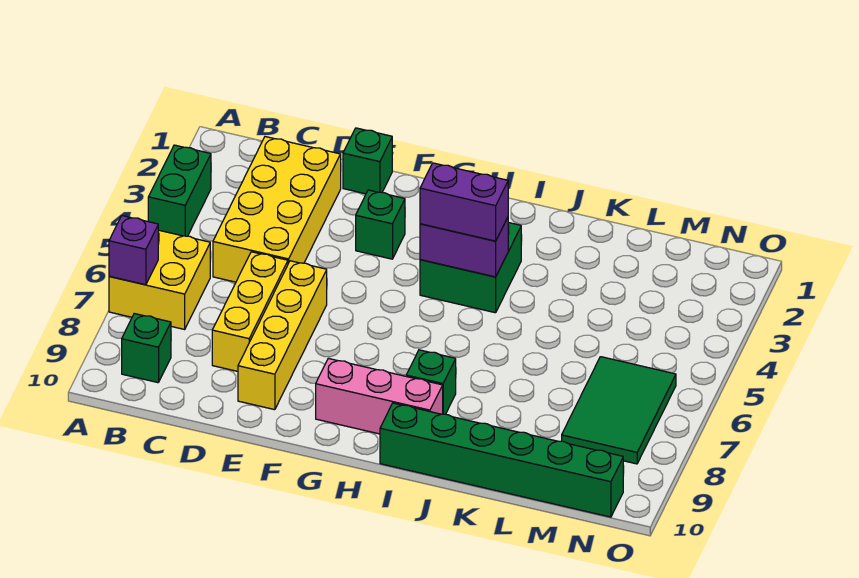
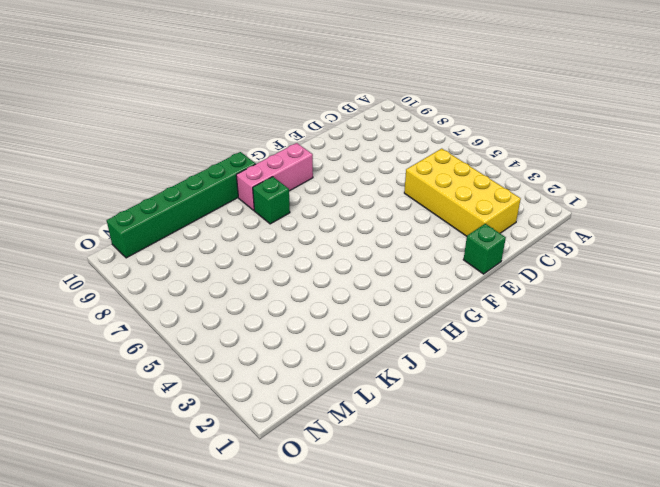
none -> green 1x2 brick [148,145,211,236]
none -> yellow 2x2 brick [109,230,210,329]
none -> green 1x1 brick [122,314,171,383]

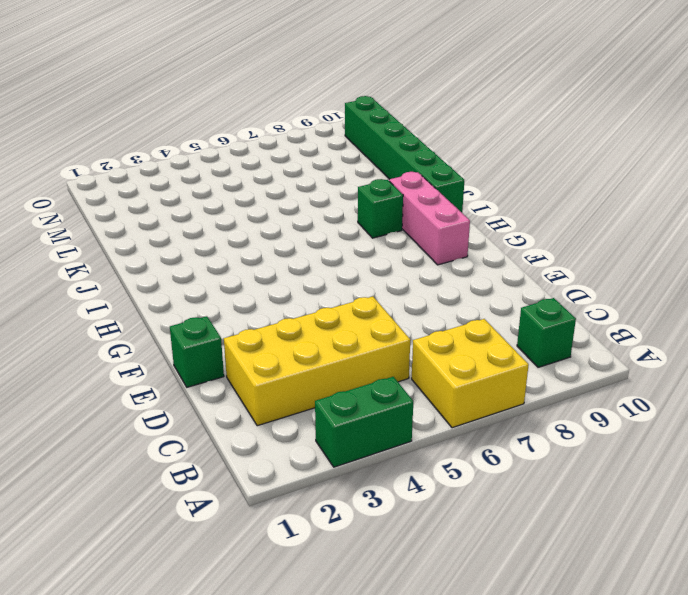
none -> yellow 1x3 brick [212,252,288,371]
none -> yellow 1x4 brick [238,261,327,410]
none -> green 1x1 brick [356,190,405,259]

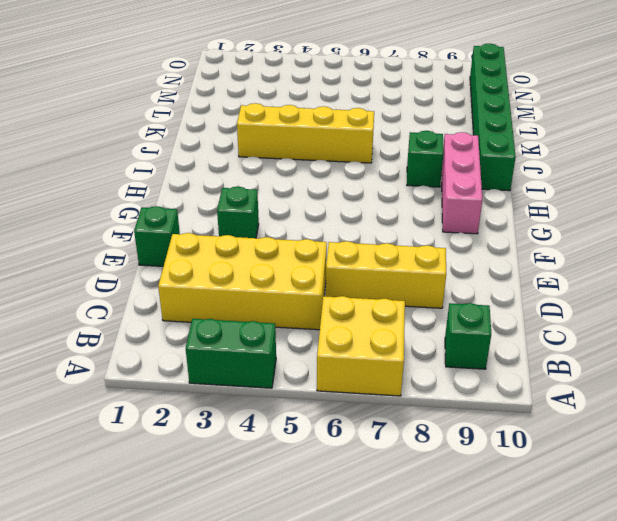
yellow 1x4 brick [237,103,374,163] -> yellow 1x4 brick moved to [238,261,327,410]
none -> green 2x2 brick [420,223,521,313]
none -> green 2x3 tile [562,357,676,464]
none -> purple 1x1 brick [109,216,158,285]

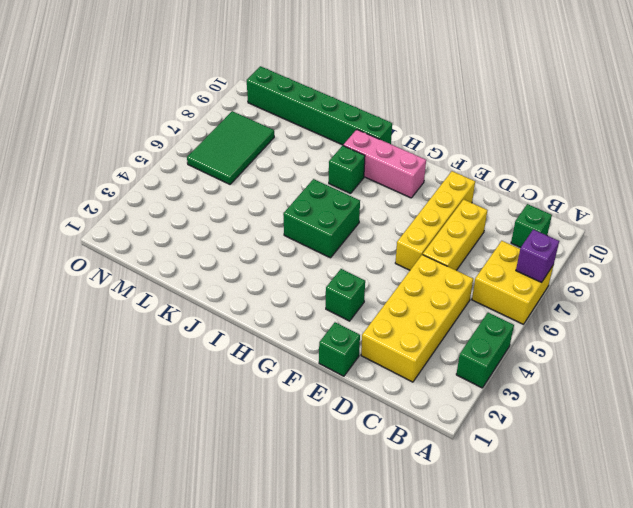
green 2x2 brick [283,179,360,258] -> green 2x2 brick moved to [420,223,521,313]
none -> purple 1x2 brick [420,217,508,277]
none -> purple 1x2 brick [420,163,508,241]

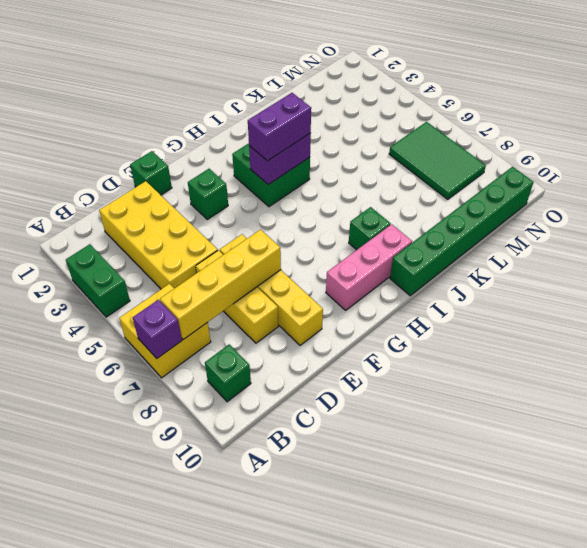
yellow 1x4 brick [160,230,281,340] -> none

